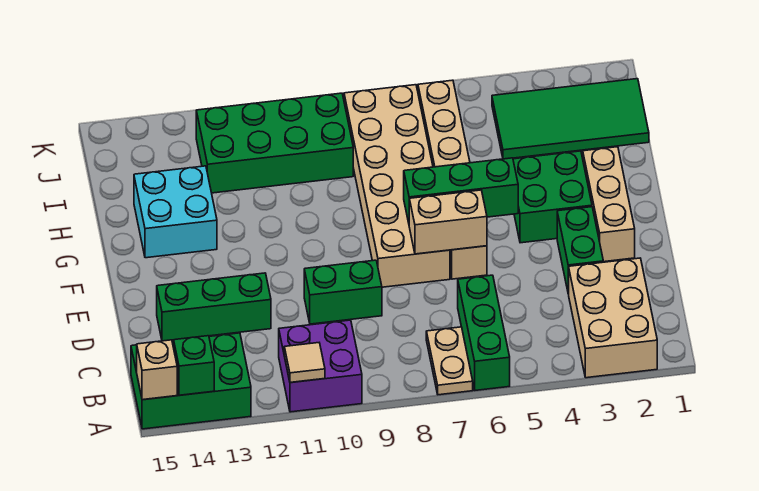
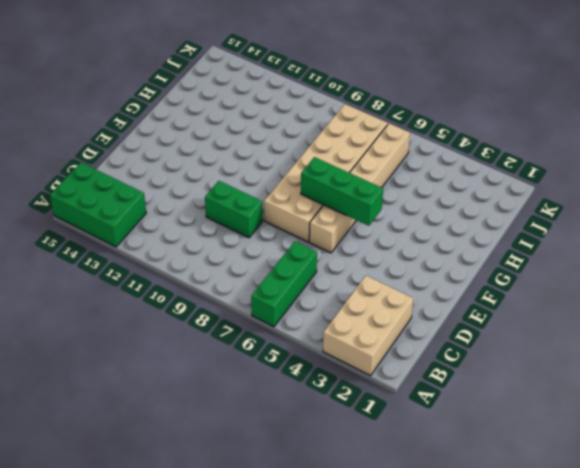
none -> tan 1x2 plate [426,327,473,395]
none -> purple 2x2 brick [279,320,362,412]
none -> green 1x2 brick [557,207,603,294]

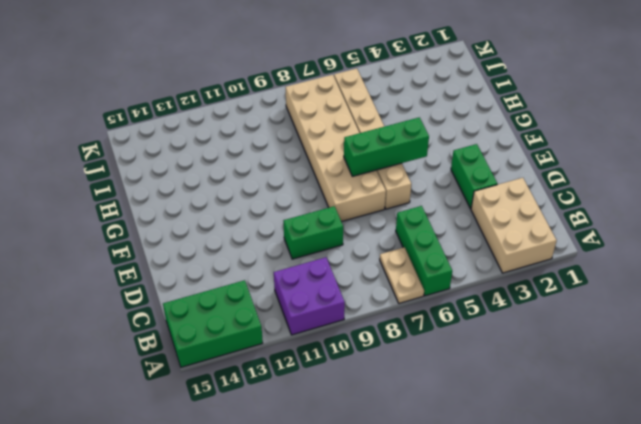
none -> green 1x3 brick [157,273,271,341]
none -> tan 1x3 brick [583,147,635,262]
none -> green 2x2 brick [513,151,592,243]

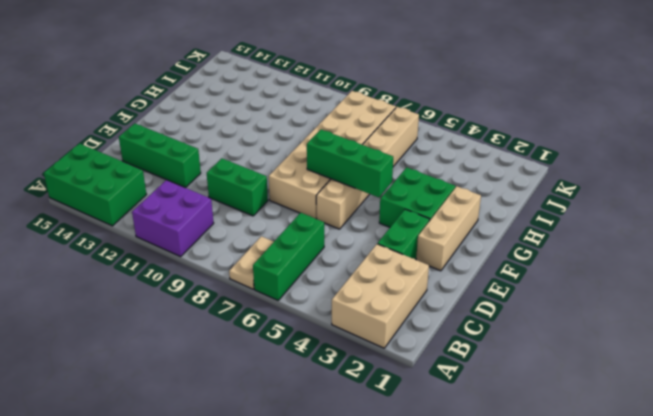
none -> cyan 2x2 brick [134,166,217,258]
none -> green 2x4 tile [492,79,649,159]
none -> green 2x4 brick [196,93,353,193]

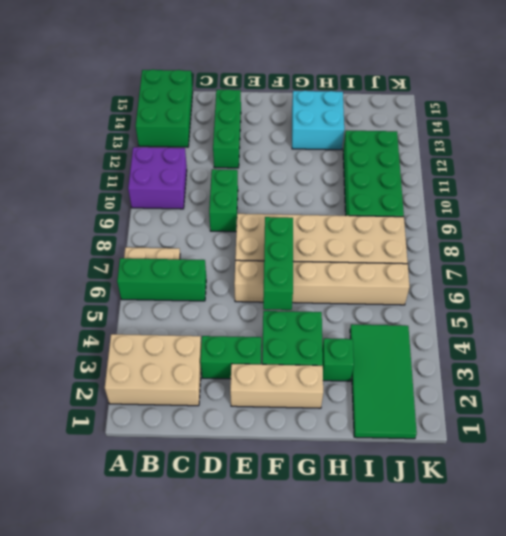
green 1x1 brick [322,338,354,381] -> green 1x1 brick moved to [174,336,214,395]
none -> tan 1x1 tile [284,343,325,382]
none -> tan 1x1 brick [137,340,177,400]
none -> tan 1x2 brick [409,190,487,254]

